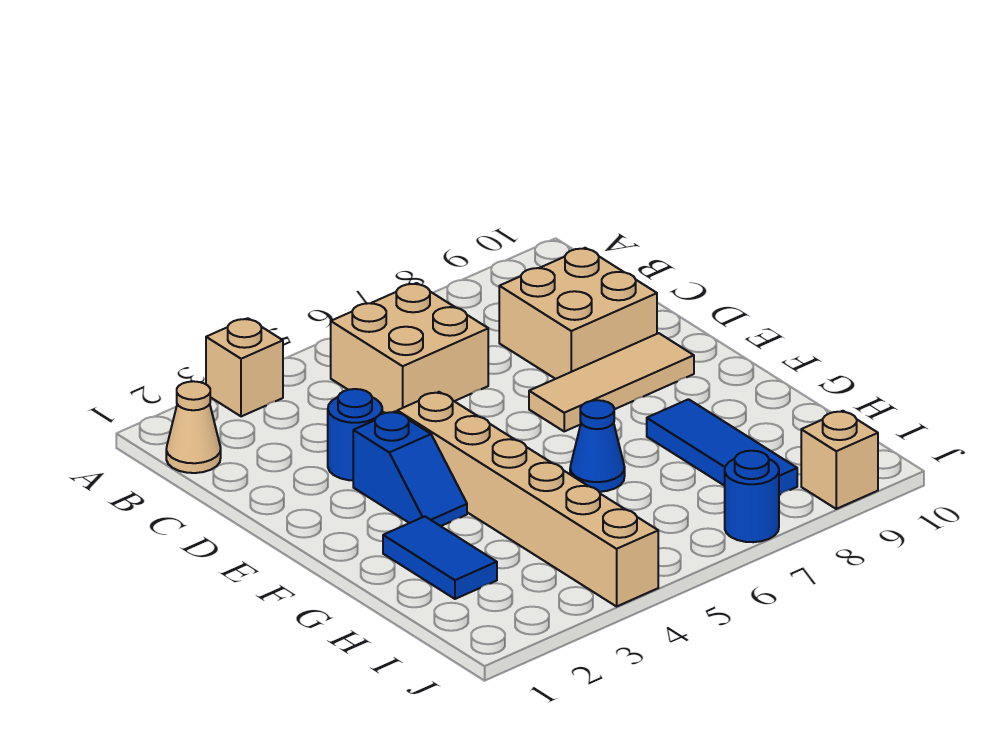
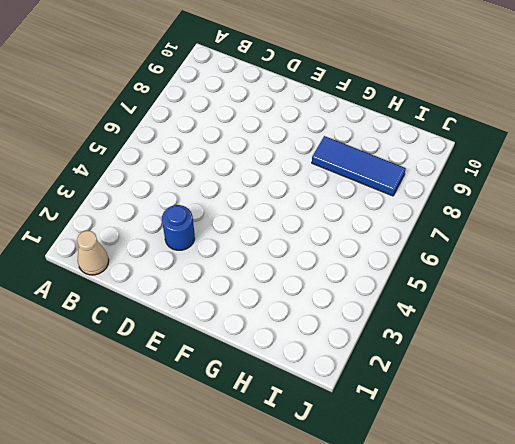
none -> tan 1x1 brick [206,318,283,417]
none -> tan 2x2 brick [330,283,488,413]
none -> tan 2x2 brick [499,248,657,379]

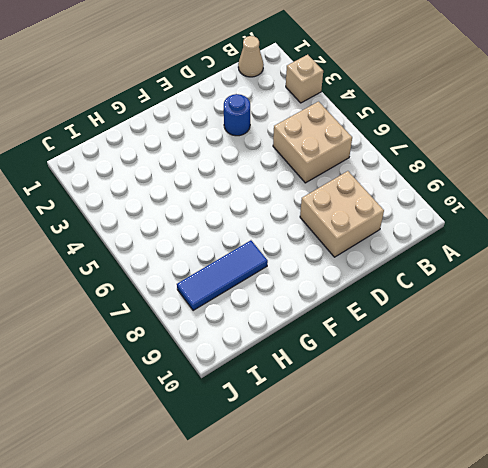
none -> blue 1x2 slope [353,411,467,526]
none -> tan 1x6 brick [397,392,658,606]
none -> tan 1x3 tile [529,333,694,431]

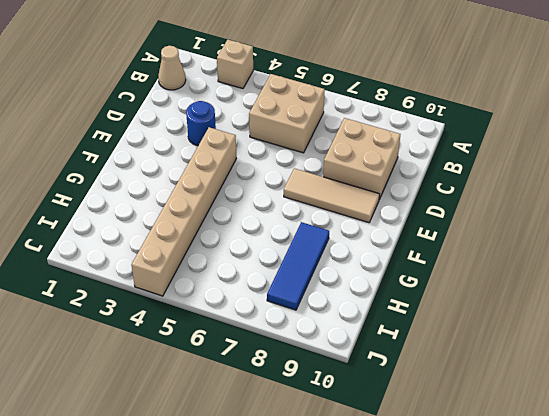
none -> blue 1x2 slope [353,411,467,526]
none -> blue 1x2 tile [383,516,497,599]
none -> blue 1x1 cone [570,400,625,492]

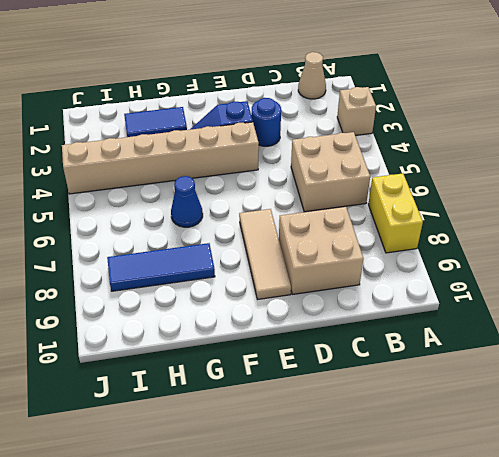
yellow 1x2 brick [368,173,423,253] -> none
none -> blue 1x1 round brick [725,451,779,542]
none -> tan 1x1 brick [801,411,878,509]

